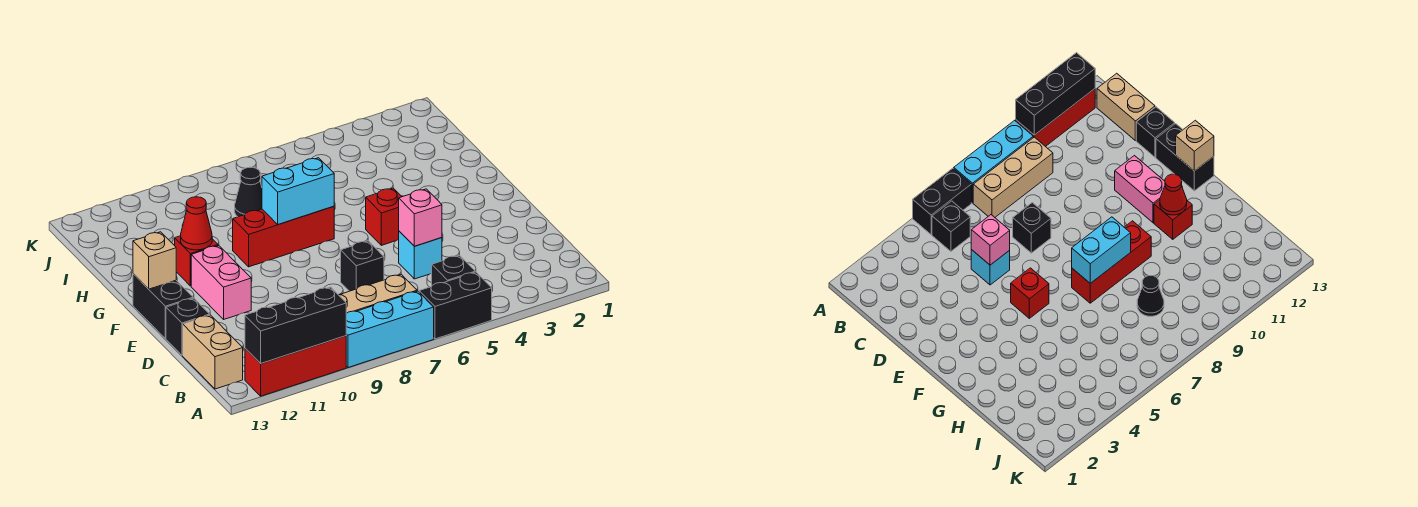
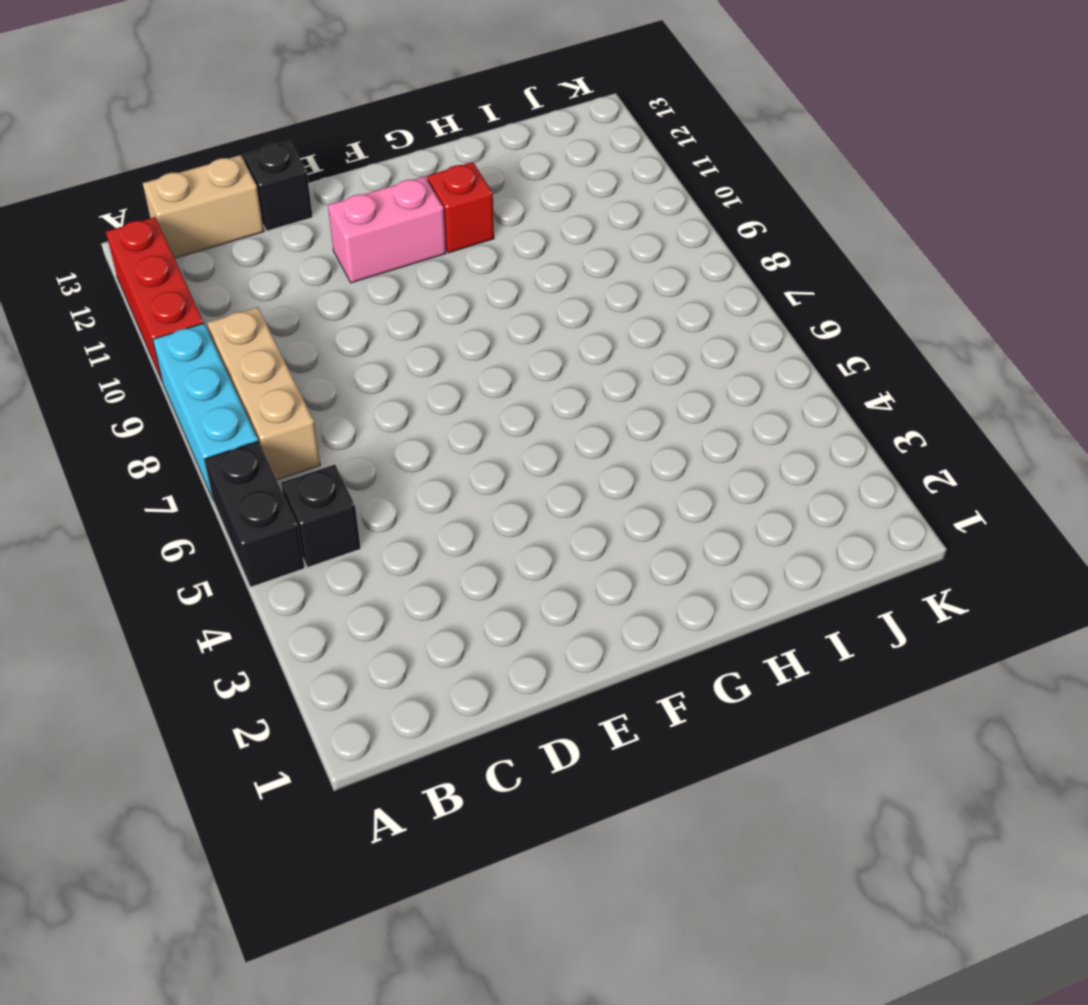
none -> cyan 1x1 brick [399,231,442,279]
none -> black 1x1 brick [341,241,384,291]
none -> black 1x2 brick [133,274,193,339]

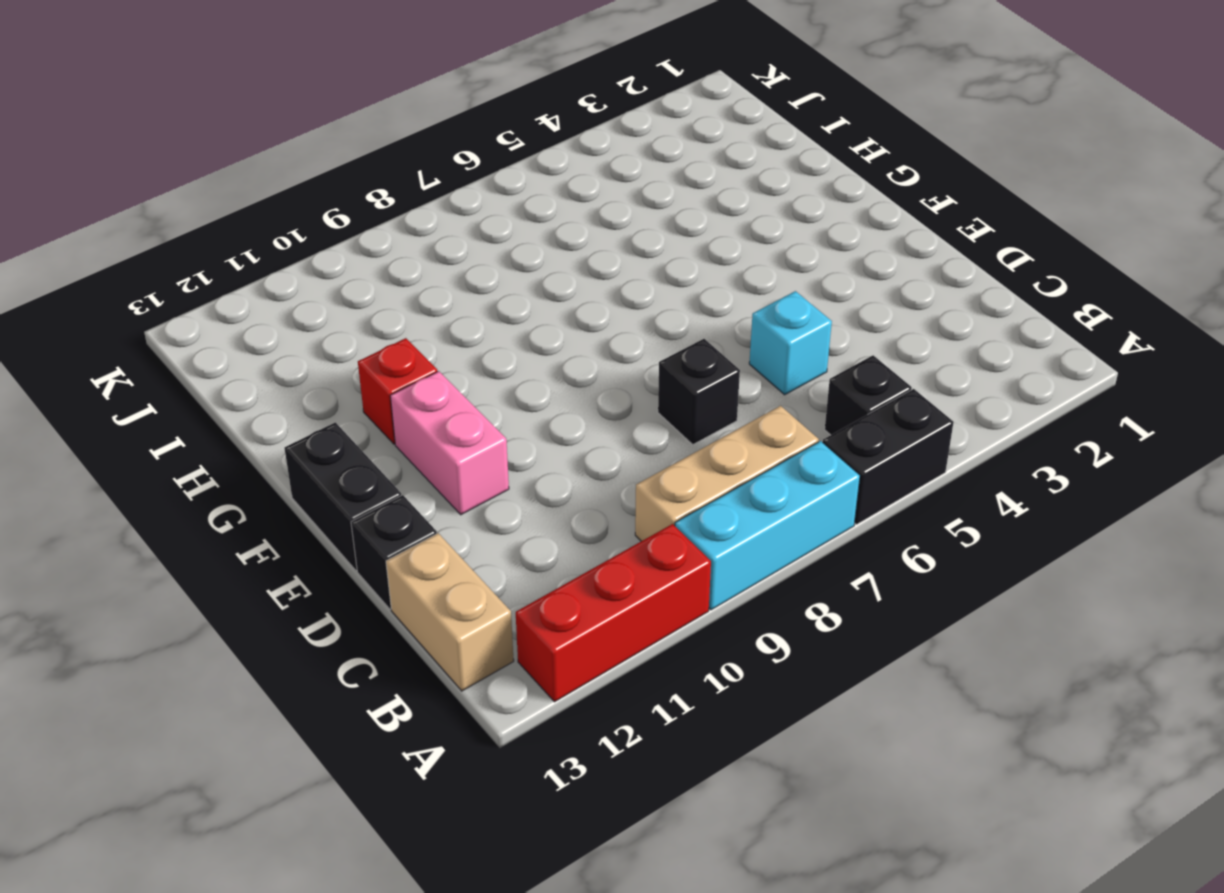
none -> red 1x1 brick [366,188,402,245]
none -> red 1x3 brick [233,206,334,267]
none -> black 1x1 cone [235,167,262,217]

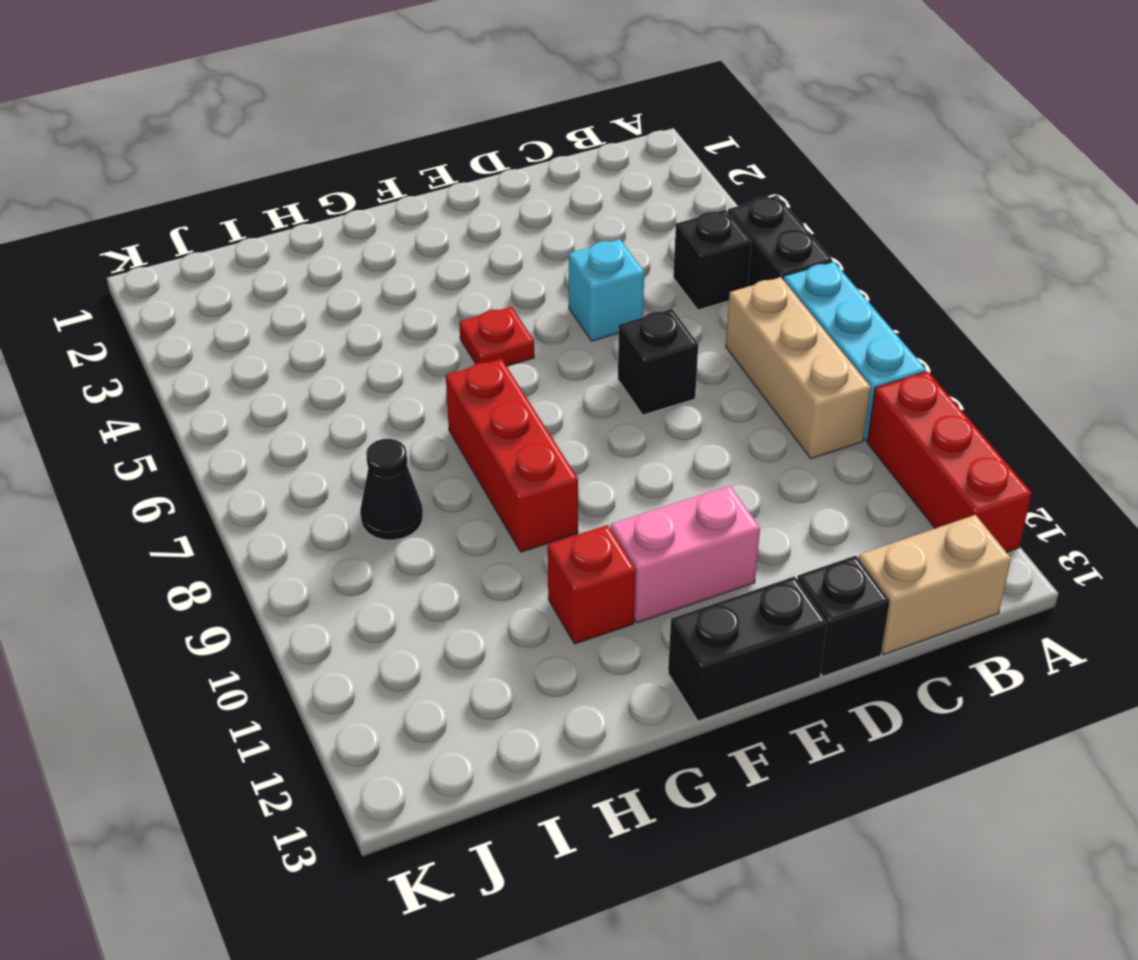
red 1x1 plate [459,307,534,366] -> red 1x1 brick [366,188,402,245]
none -> black 1x3 brick [245,287,346,364]
none -> pink 1x1 brick [399,189,442,246]
none -> tan 1x1 brick [133,232,176,289]

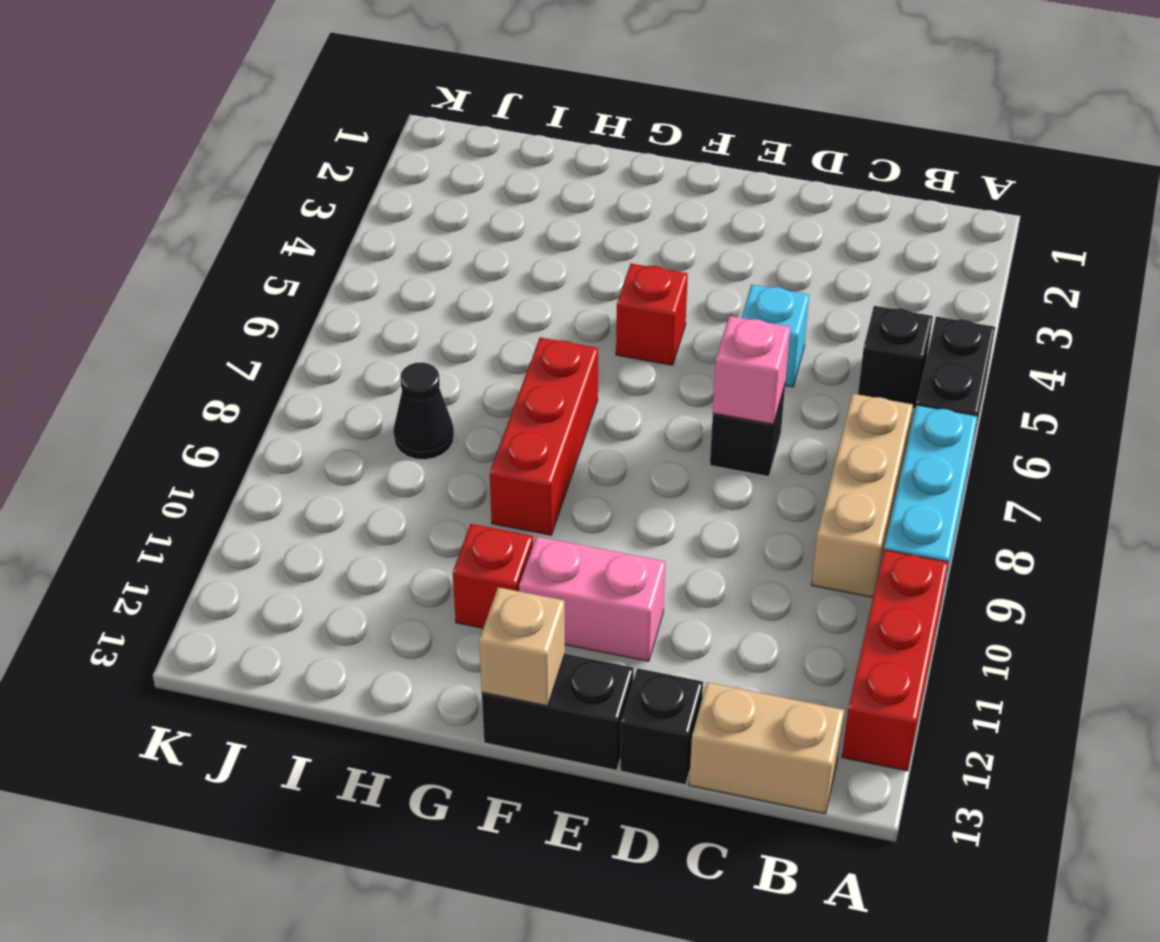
pink 1x1 brick [713,316,790,425] -> pink 1x1 brick moved to [399,189,442,246]
none -> black 1x3 brick [245,287,346,364]
none -> cyan 1x2 brick [262,158,334,224]
none -> red 1x1 cone [181,197,212,250]

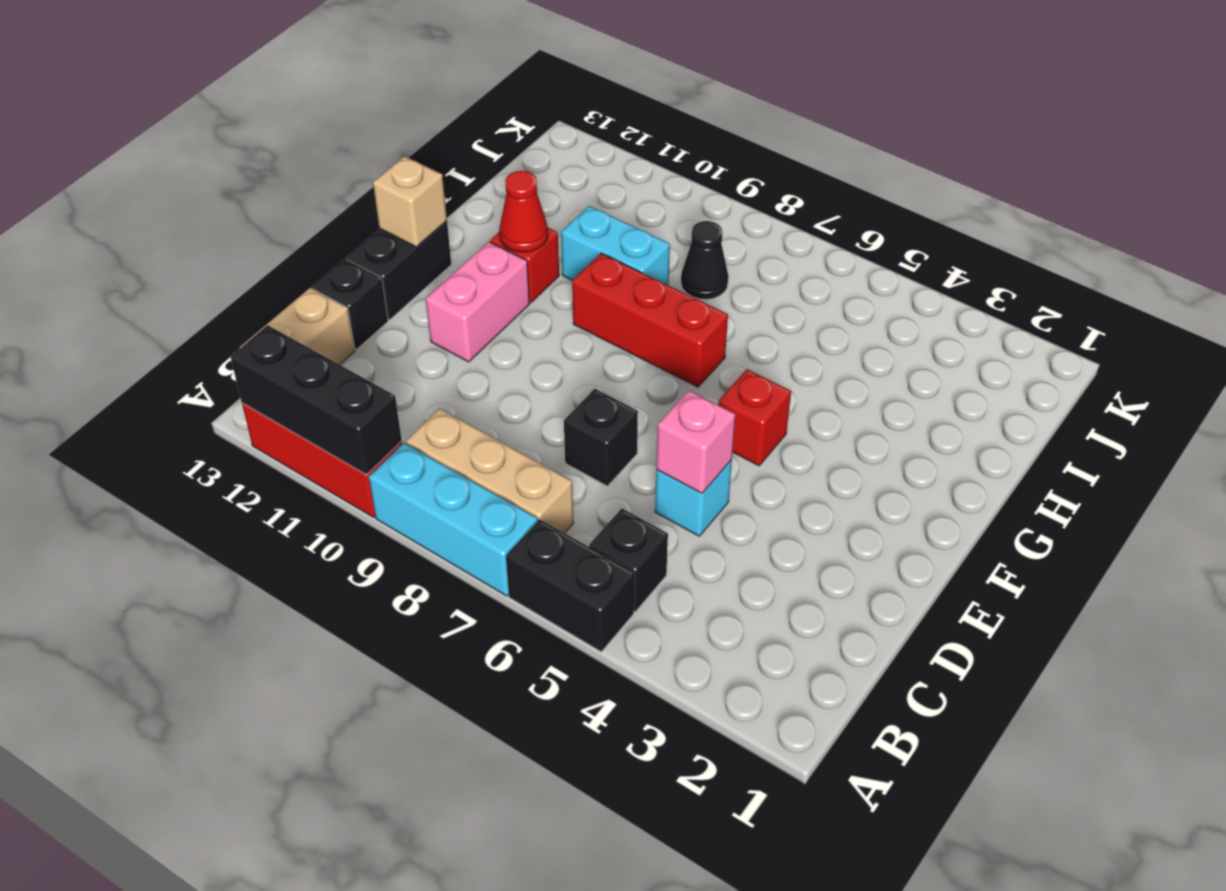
cyan 1x2 brick [561,206,670,285] -> cyan 1x2 brick moved to [262,158,334,224]

